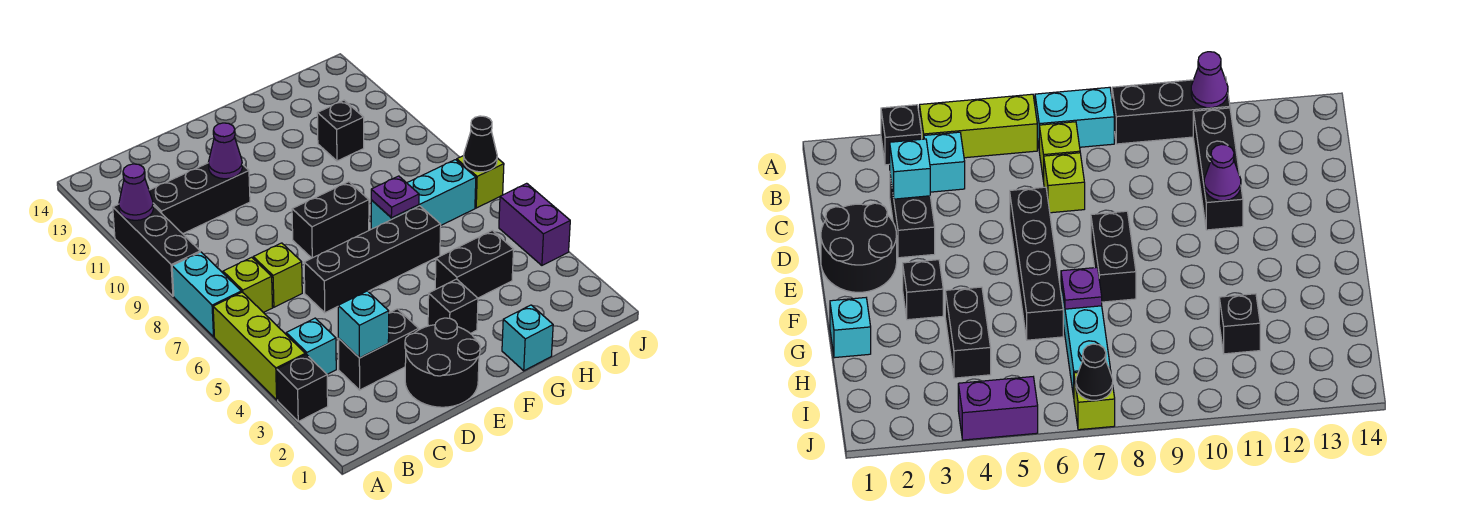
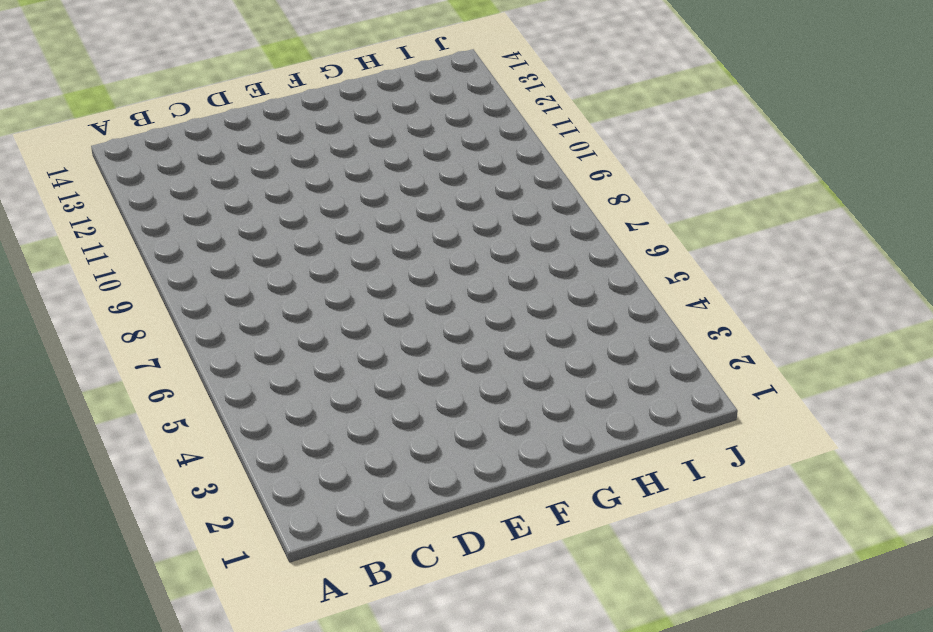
none -> black 1x1 brick [277,354,328,421]
none -> lime 1x3 brick [213,292,305,400]
none -> cyan 1x2 brick [172,252,241,337]

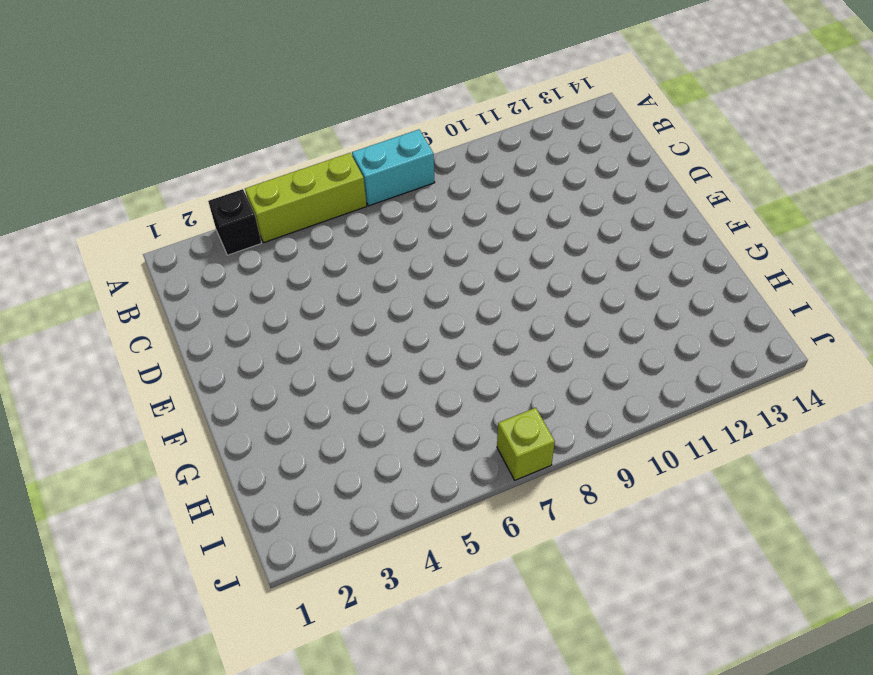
none -> black 1x3 brick [113,204,200,296]
none -> cyan 1x1 brick [286,318,336,374]
none -> lime 1x1 brick [223,257,273,313]

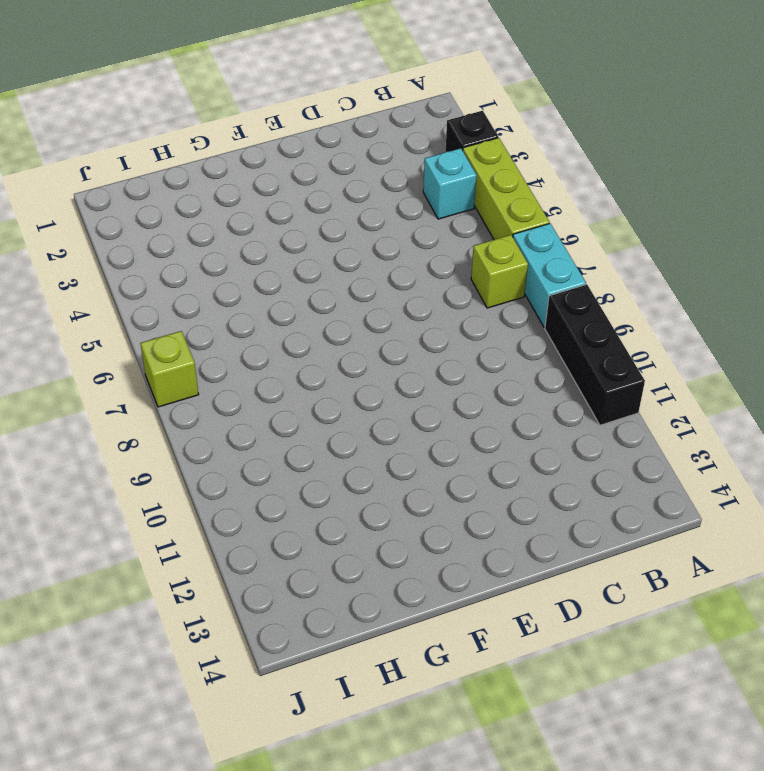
none -> black 1x3 brick [149,163,250,234]
none -> black 1x2 brick [338,309,419,390]
none -> lime 1x1 brick [253,243,302,307]

